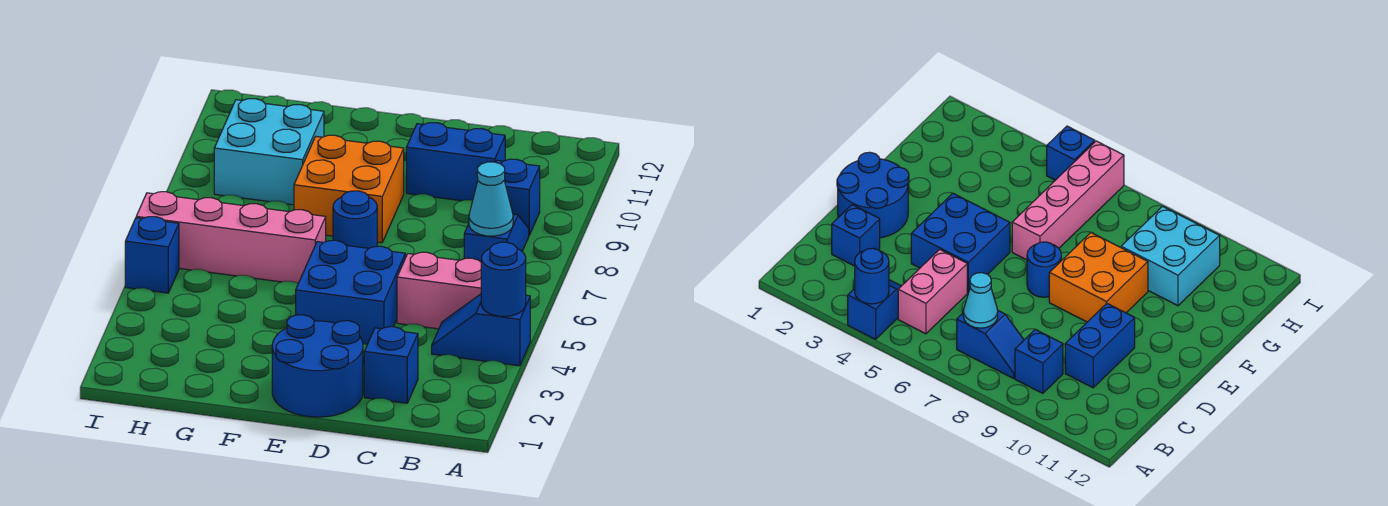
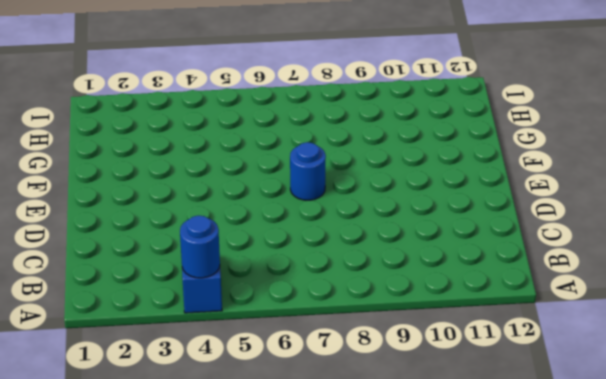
none -> pink 1x2 brick [397,252,481,329]
none -> blue 1x2 slope [464,214,529,262]
none -> blue 1x1 brick [496,159,540,235]

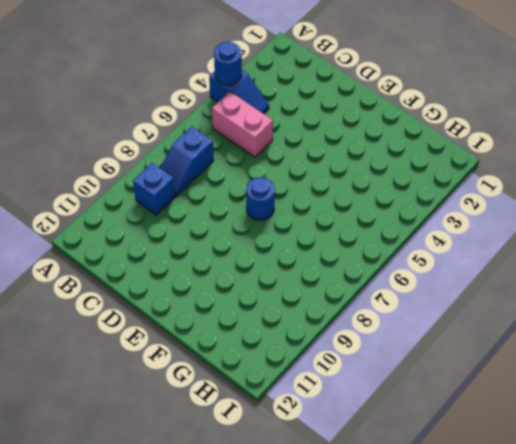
none -> blue 1x1 brick [364,327,418,403]
none -> blue 1x2 brick [406,123,505,201]
none -> blue 2x2 round brick [272,315,363,417]

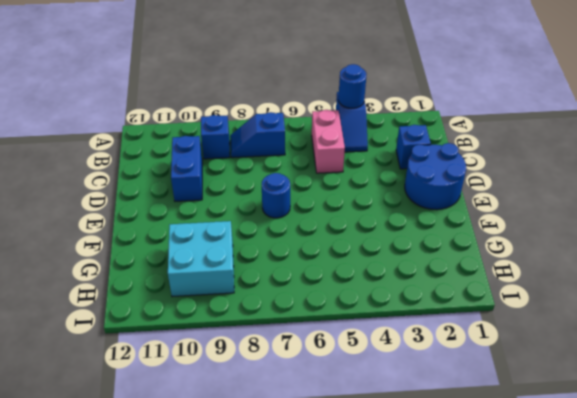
none -> blue 2x2 brick [296,240,405,345]
none -> orange 2x2 brick [294,135,404,243]
none -> pink 1x4 brick [136,192,326,283]

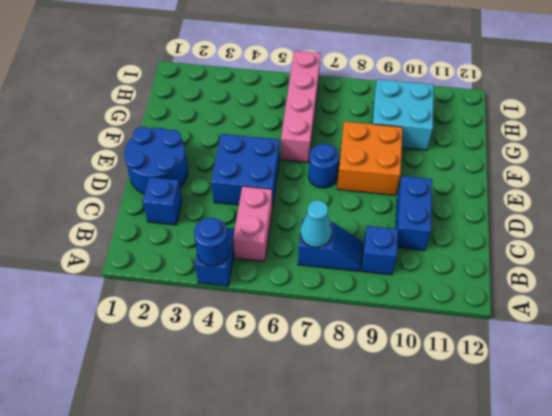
none -> blue 1x1 brick [125,217,179,293]

